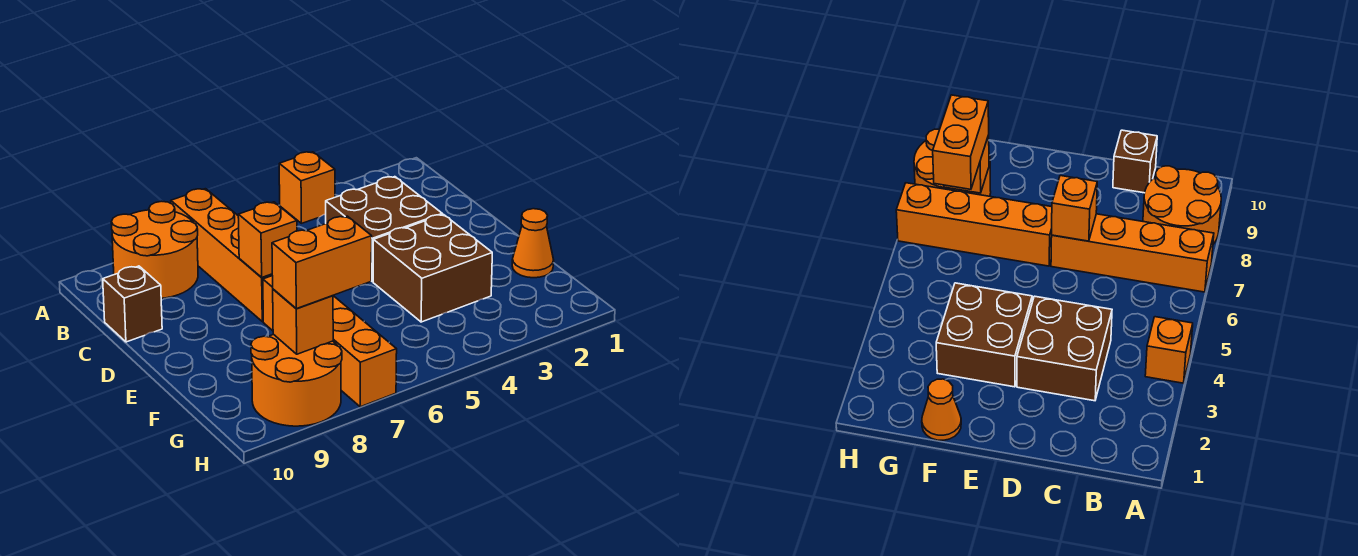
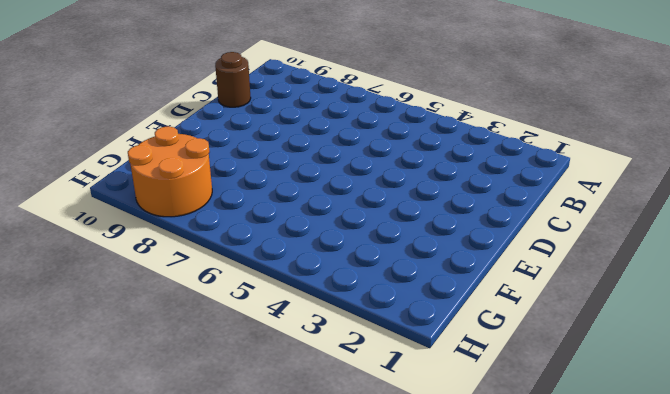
brown 1x1 round brick [215,52,251,107] -> brown 1x1 brick [103,266,162,342]
none -> orange 1x1 brick [279,152,335,223]
none -> orange 1x4 brick [171,189,272,322]
none -> orange 2x2 round brick [111,201,198,298]

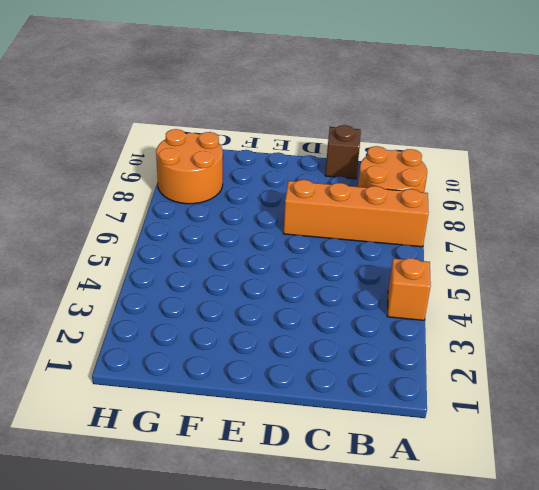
none -> brown 2x2 brick [326,177,442,282]
none -> brown 2x2 brick [373,214,492,322]
none -> orange 1x4 brick [263,276,397,407]

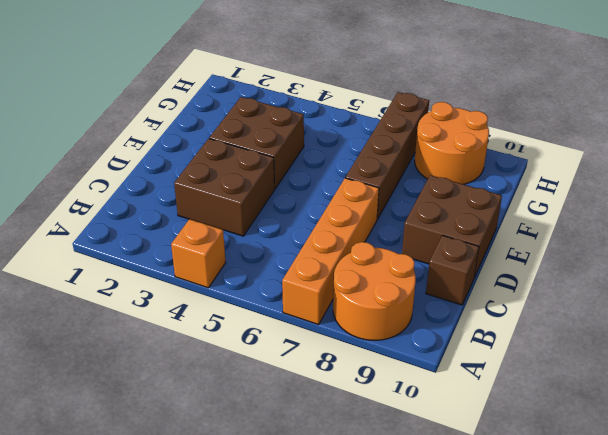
brown 2x2 brick [402,175,502,278] -> none
brown 1x4 brick [346,92,429,219] -> orange 1x4 brick [263,276,397,407]
none -> orange 1x1 cone [512,209,554,278]
none -> orange 1x1 brick [238,202,297,277]
none -> orange 1x1 brick [273,289,333,354]

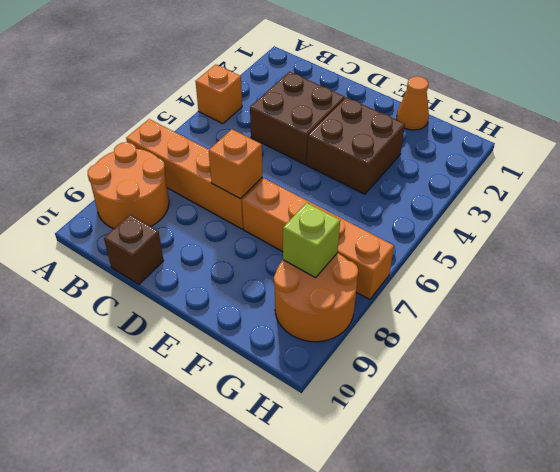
lime 1x1 brick [283,203,340,278] -> orange 1x1 brick [273,289,333,354]
none -> orange 1x2 brick [272,216,372,309]

